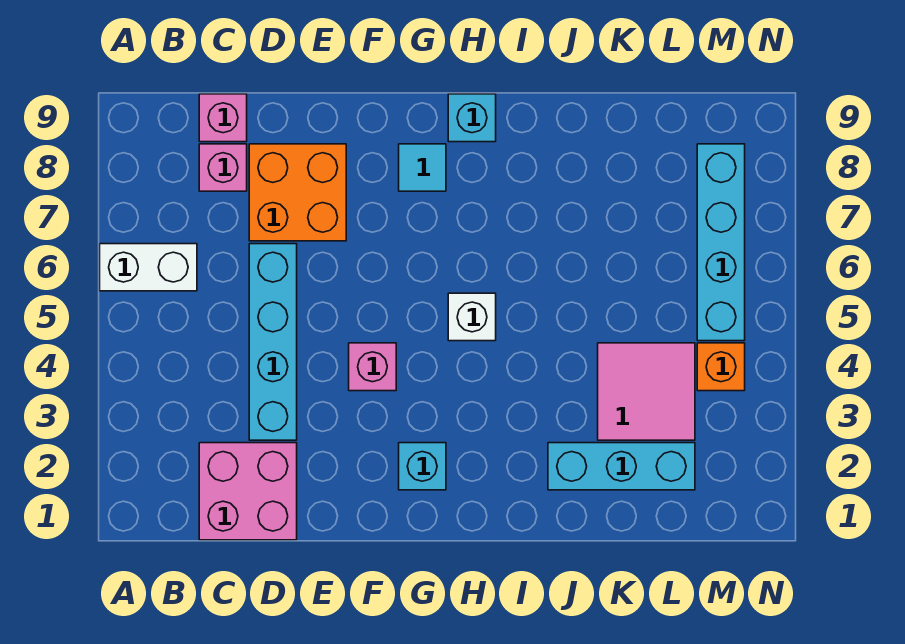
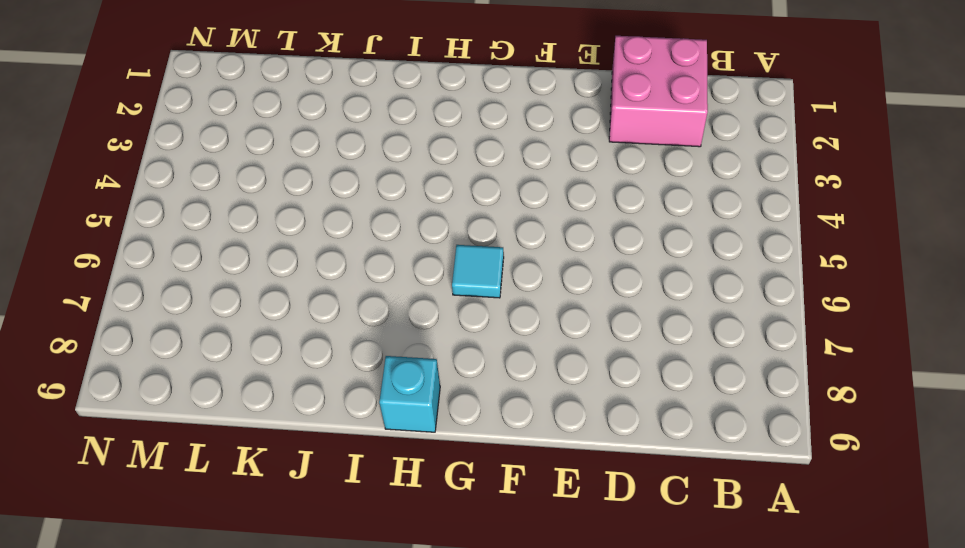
cyan 1x1 tile [452,245,504,298] -> cyan 1x1 tile moved to [399,144,446,191]
none -> white 1x2 brick [100,244,197,291]
none -> pink 1x1 brick [199,144,247,191]
none -> pink 1x1 brick [199,94,247,142]

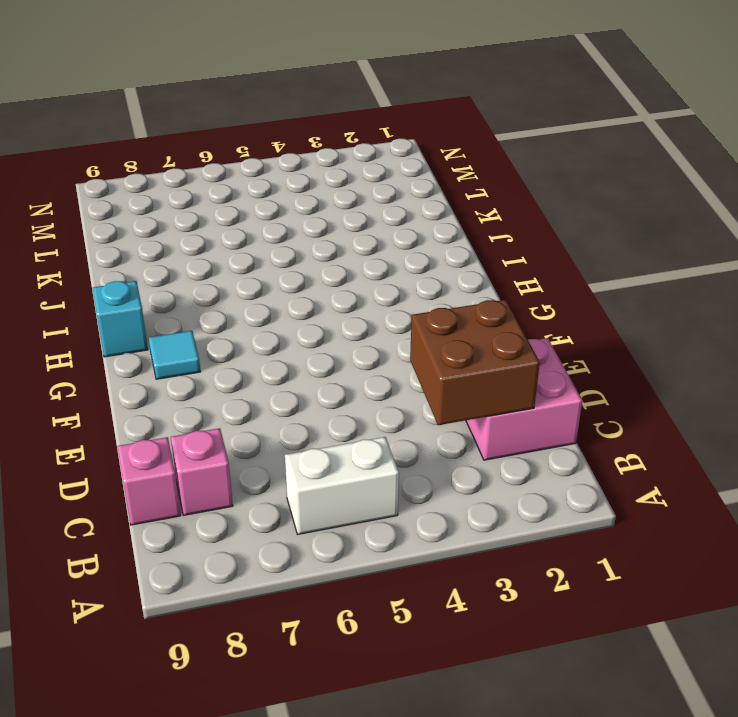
white 1x2 brick [285,437,399,534] -> white 1x2 brick turned to [100,244,197,291]
brown 2x2 brick [410,300,540,425] -> none
none -> cyan 1x4 brick [249,244,297,440]
none -> orange 2x2 brick [249,144,346,241]
none -> pink 1x1 brick [349,343,396,391]

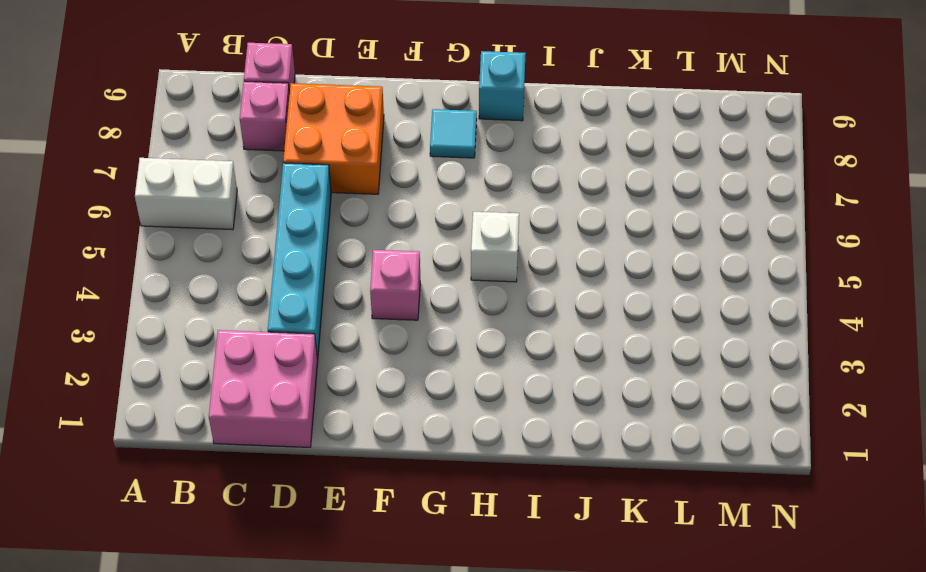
none -> cyan 1x1 brick [399,443,446,490]
none -> cyan 1x3 brick [548,443,695,490]
none -> pink 2x2 tile [598,343,695,440]

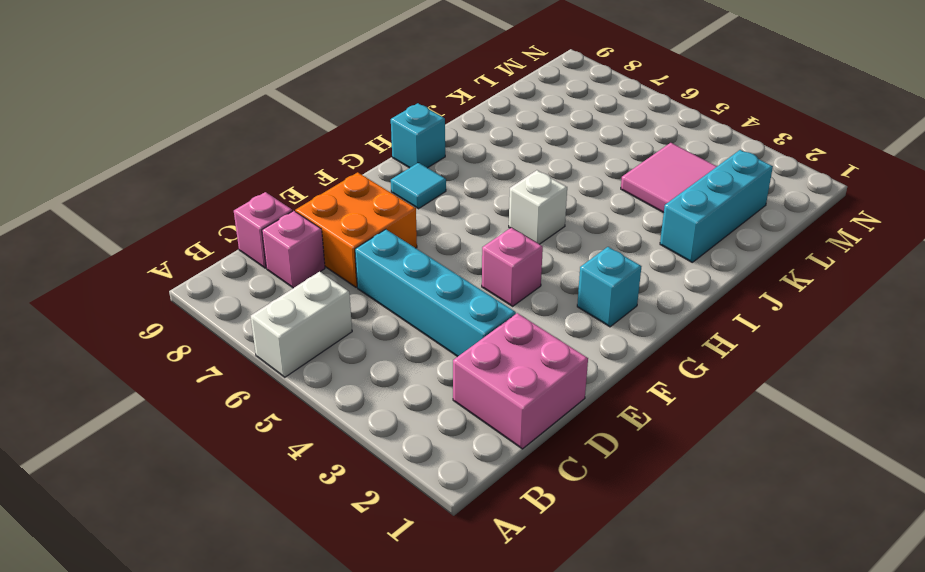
none -> orange 1x1 brick [697,343,745,391]
none -> cyan 1x4 brick [697,144,745,341]

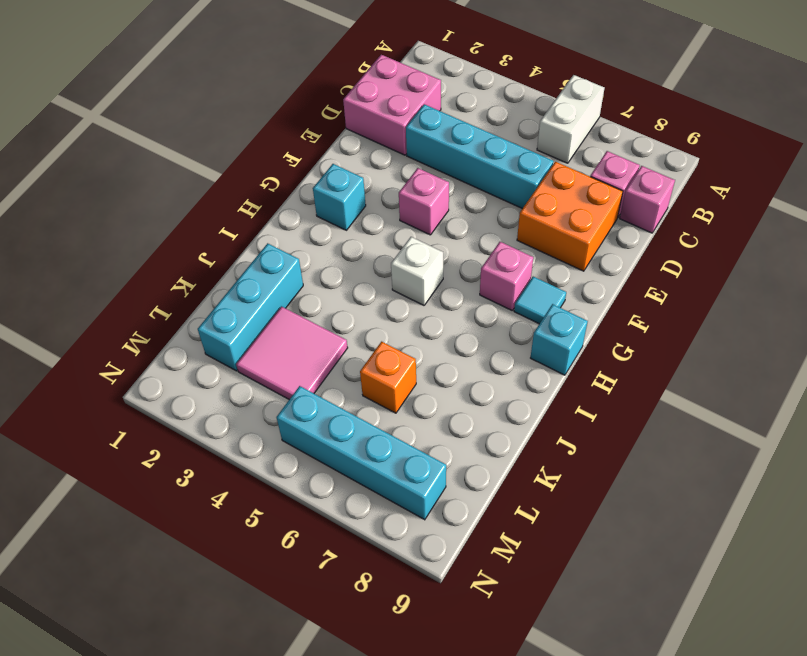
pink 1x1 brick [480,242,533,310] -> none
orange 1x1 brick [360,342,416,413] -> orange 1x1 brick moved to [697,343,745,391]

